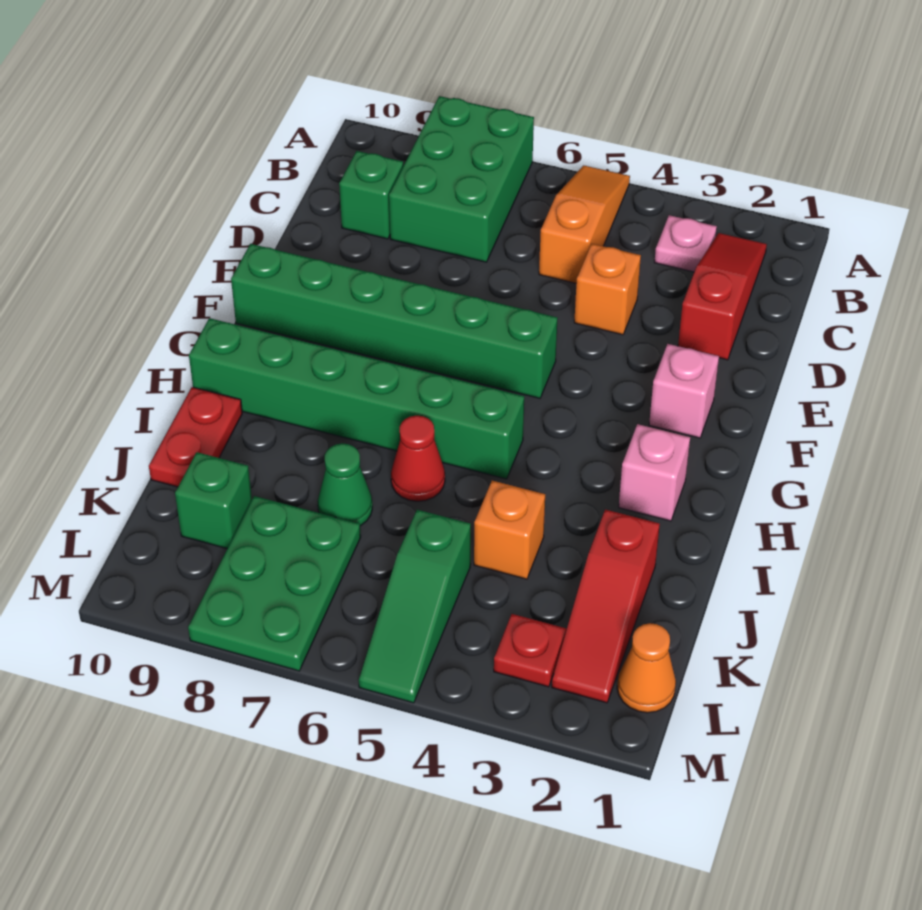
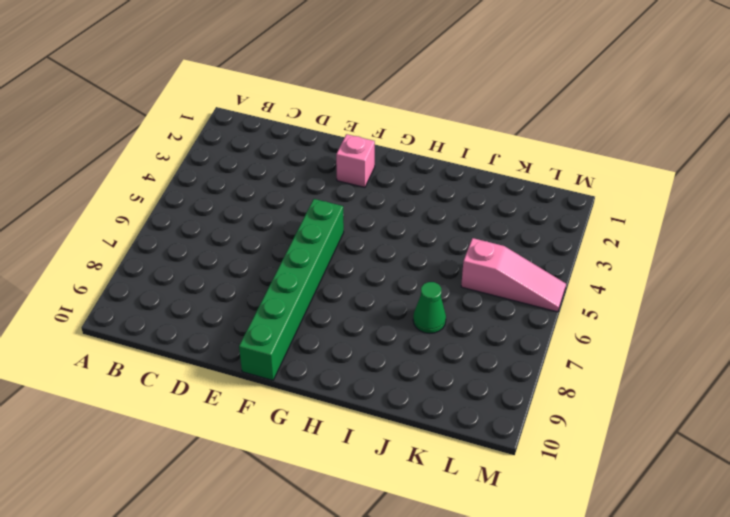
pink 1x3 slope [461,238,566,312] -> green 1x3 slope [359,510,471,703]
none -> orange 1x3 slope [539,165,630,283]
none -> green 2x3 brick [389,96,534,262]
none -> red 1x3 slope [678,233,767,360]

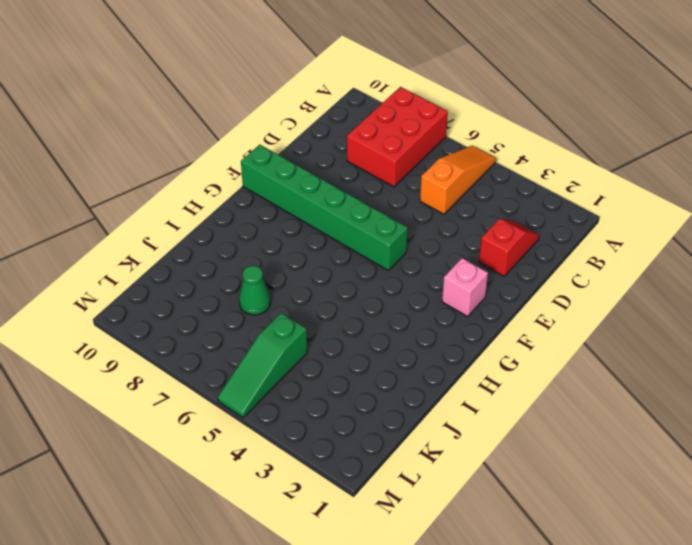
red 2x3 brick [347,87,448,187] -> green 2x3 brick [389,96,534,262]
red 1x2 slope [479,219,539,276] -> red 1x3 slope [678,233,767,360]
none -> pink 1x1 plate [654,215,717,272]
none -> green 1x1 brick [339,151,403,239]
none -> orange 1x1 brick [574,244,641,335]

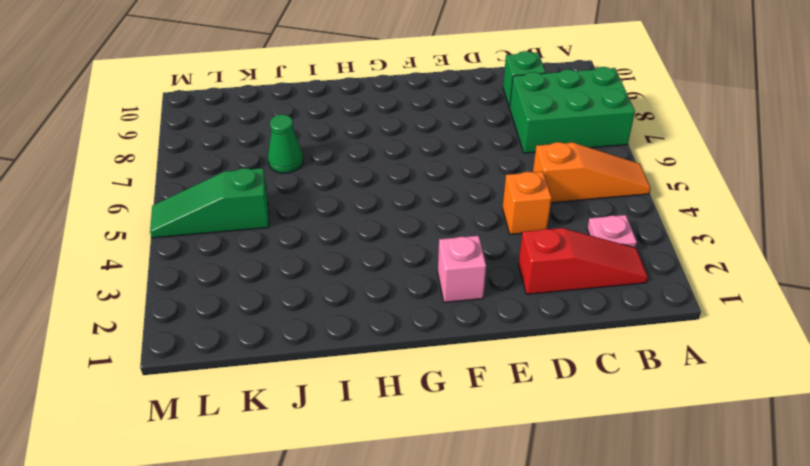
none -> green 1x6 brick [231,244,558,398]
none -> pink 1x1 brick [619,424,690,521]
none -> green 1x6 brick [189,318,524,479]

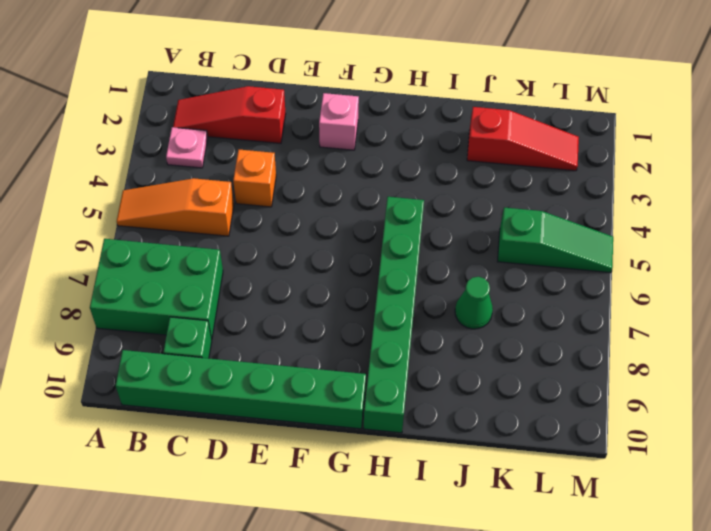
green 1x6 brick [115,350,366,429] -> green 1x6 brick turned to [231,244,558,398]
none -> pink 1x1 brick [619,424,690,521]
none -> red 1x1 cone [391,416,445,501]
none -> red 1x2 plate [149,387,242,487]

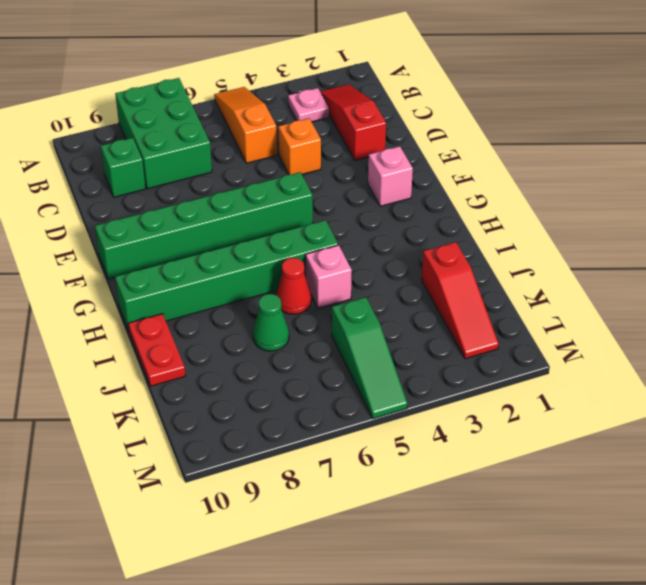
pink 1x1 brick [306,245,352,308] -> pink 1x1 brick moved to [619,424,690,521]
none -> orange 1x1 brick [474,481,545,579]
none -> green 2x3 plate [188,496,361,671]
none -> green 1x1 brick [175,452,252,549]

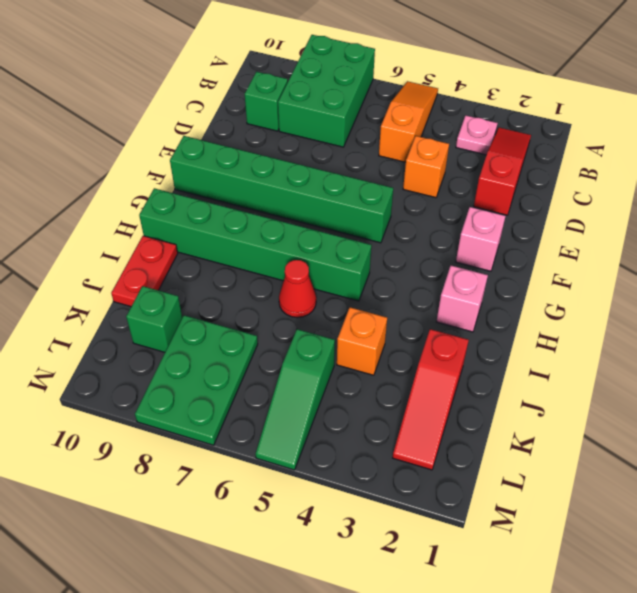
none -> green 1x1 cone [317,443,372,526]
none -> orange 1x1 cone [617,623,676,713]
none -> red 1x1 plate [494,614,566,687]

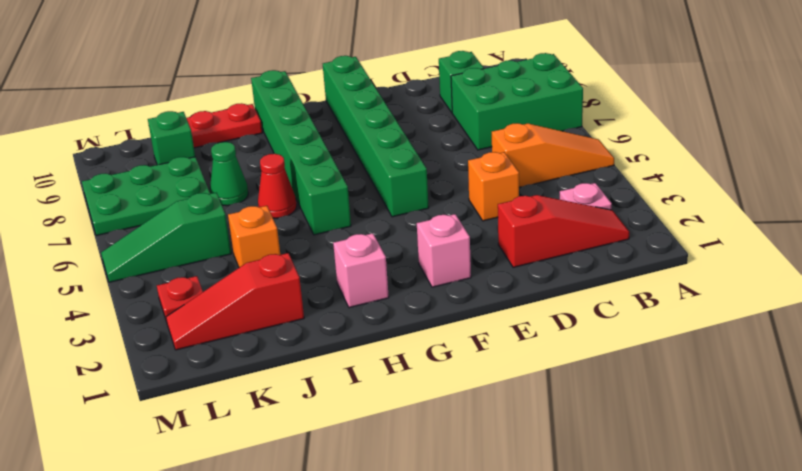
none -> orange 1x1 cone [617,623,676,713]

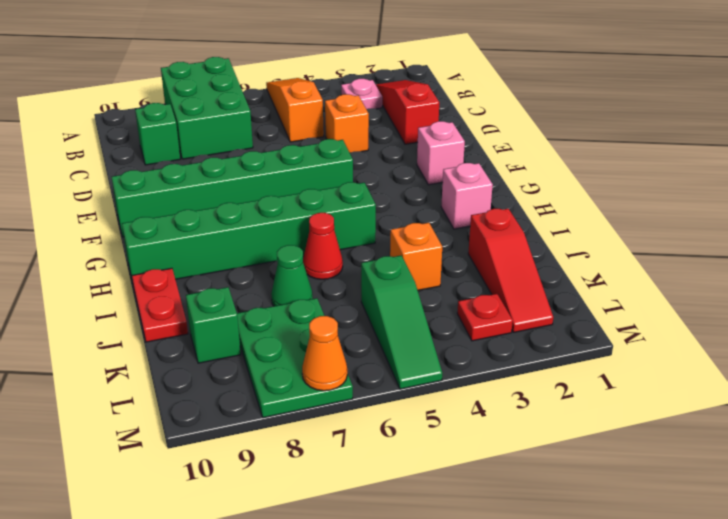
orange 1x1 cone [302,316,347,391] -> orange 1x1 cone moved to [617,623,676,713]

